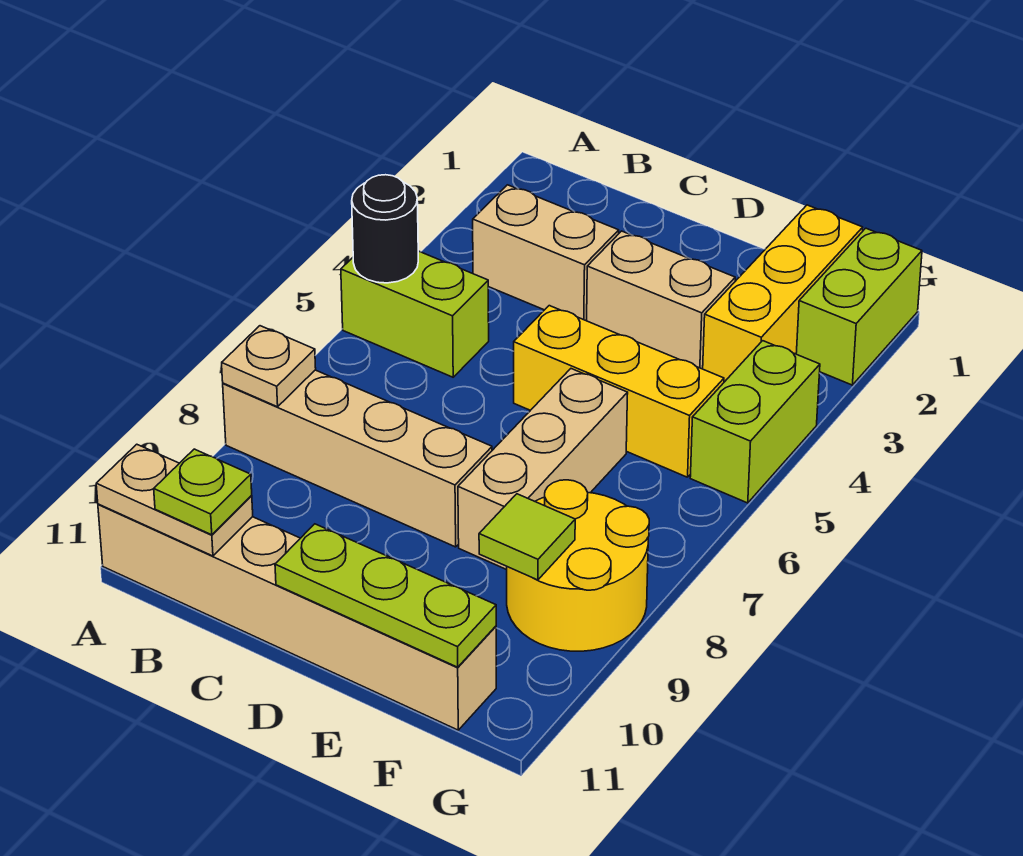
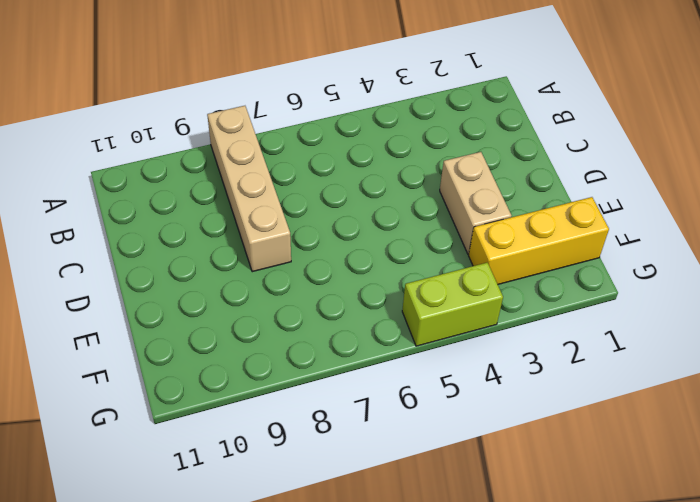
none -> lime 1x2 brick [341,251,489,377]
none -> tan 1x6 brick [98,504,496,730]
none -> tan 1x2 brick [473,185,619,321]

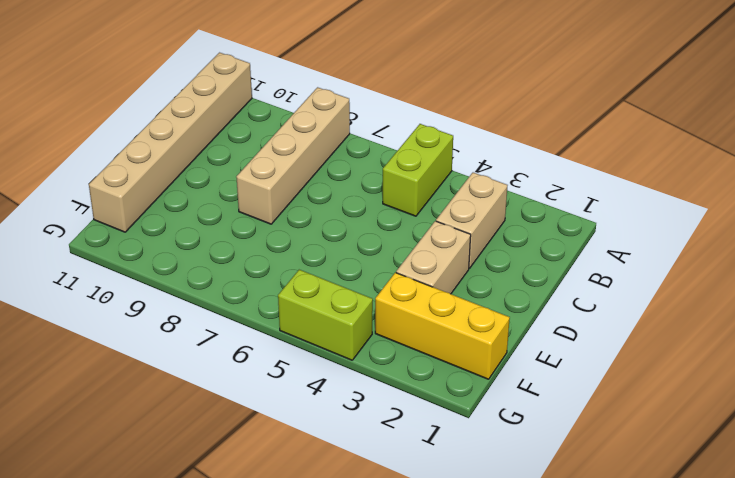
none -> yellow 1x3 brick [514,306,724,477]
none -> tan 1x3 brick [458,369,628,570]
none -> yellow 2x2 round brick [507,480,649,651]

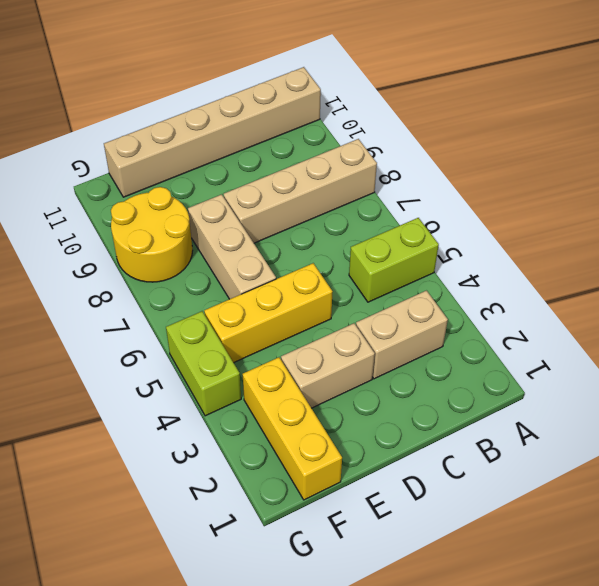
none -> lime 1x2 brick [796,228,922,385]
none -> black 1x1 round brick [352,175,418,283]
none -> tan 1x1 plate [222,326,316,407]

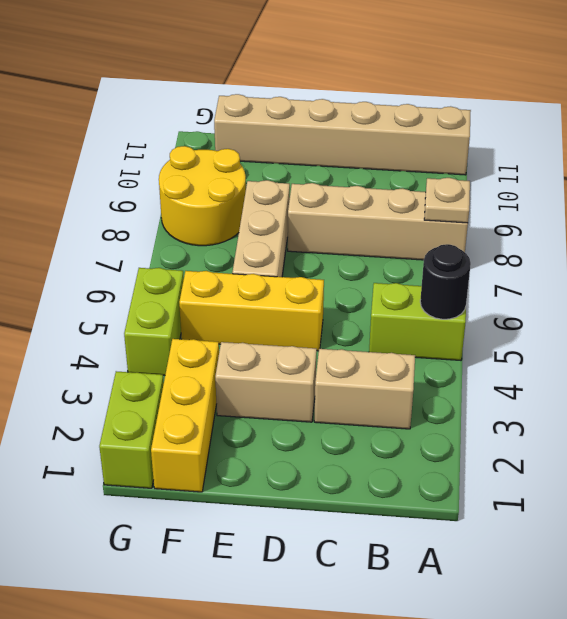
none -> tan 1x2 plate [96,444,253,556]
none -> lime 1x3 plate [275,524,496,667]
none -> lime 1x1 tile [479,494,575,580]

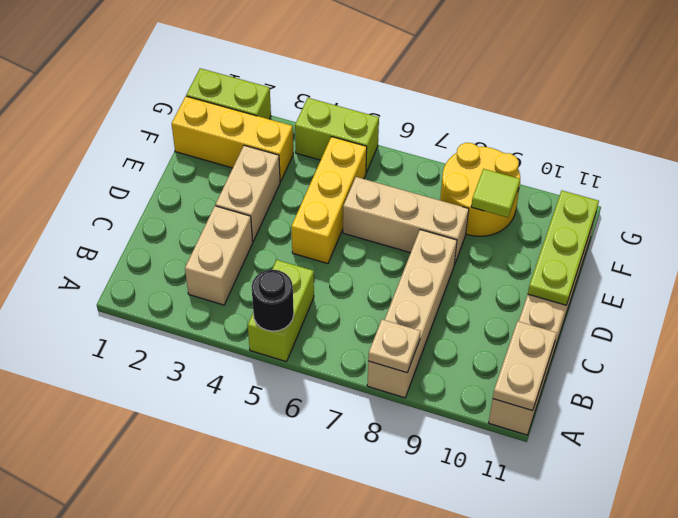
none -> lime 1x1 plate [154,449,252,535]

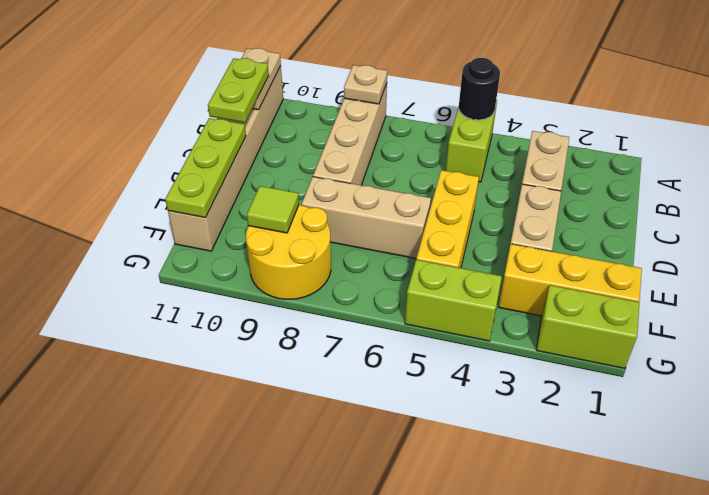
lime 1x2 plate [208,58,269,123] -> lime 1x1 plate [154,449,252,535]

